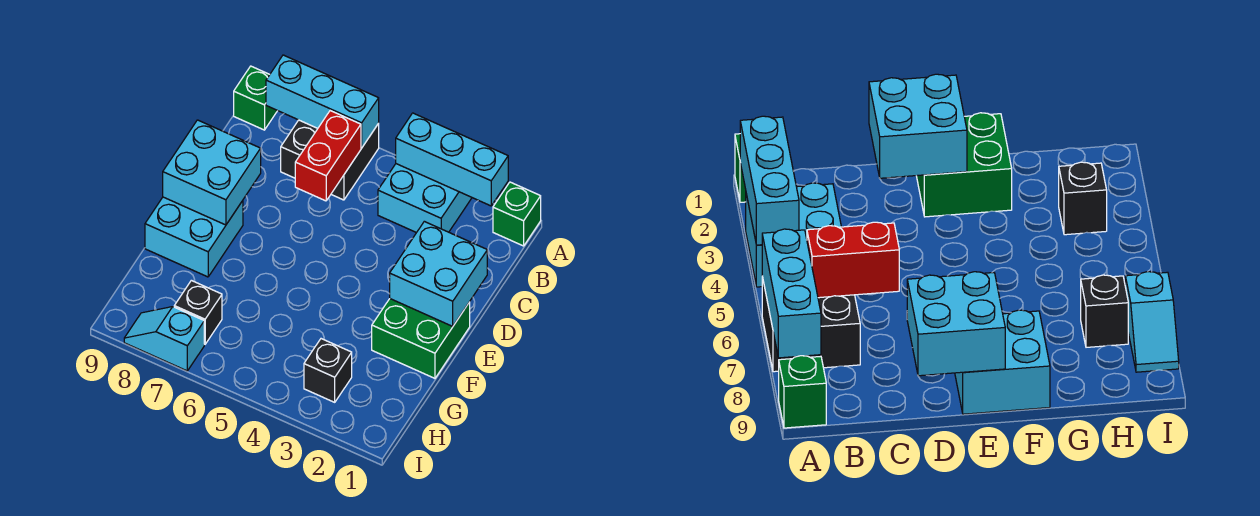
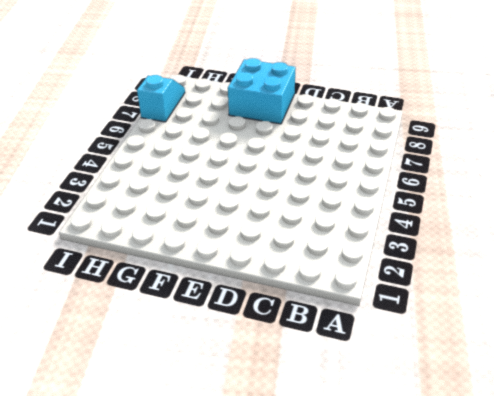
none -> green 1x1 brick [493,182,541,246]
none -> cyan 2x2 brick [378,164,472,233]
none -> black 2x2 brick [281,120,379,200]

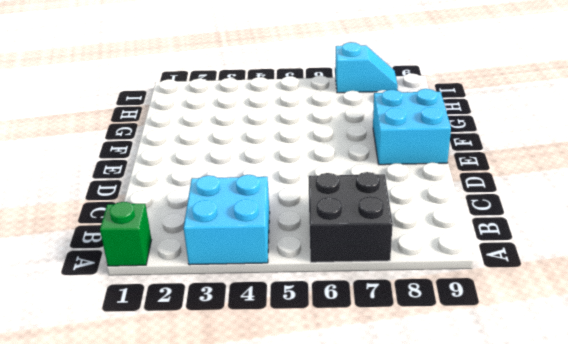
none -> green 1x1 brick [234,66,277,130]
none -> green 2x2 brick [372,299,470,378]
none -> black 1x1 brick [304,339,352,402]

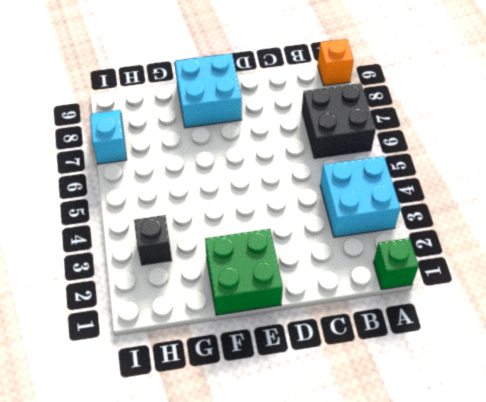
orange 1x1 brick [318,39,354,86] -> green 1x1 brick [234,66,277,130]
none -> black 1x1 brick [174,280,222,344]
none -> cyan 1x3 brick [396,113,508,206]
none -> cyan 1x3 brick [266,55,379,148]

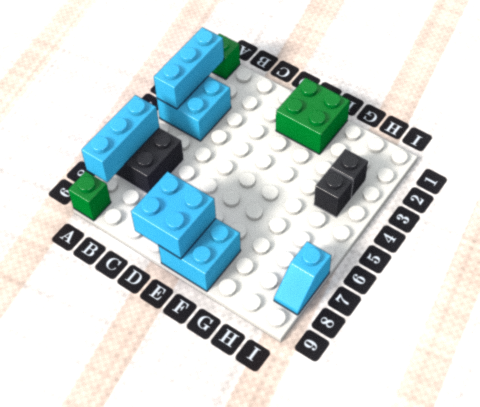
black 1x1 brick [314,168,353,217] -> black 1x1 brick moved to [174,280,222,344]
none -> red 1x2 brick [295,111,361,201]
none -> cyan 2x2 brick [390,221,487,326]

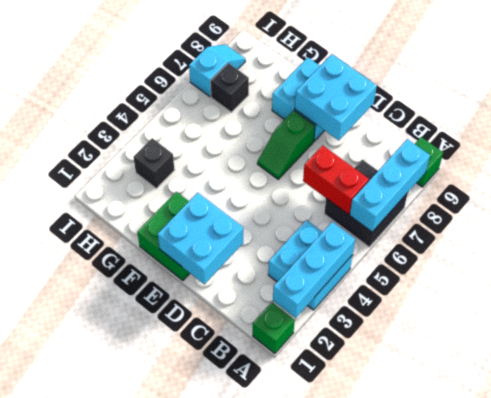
green 1x2 slope [257,110,315,179] -> none

